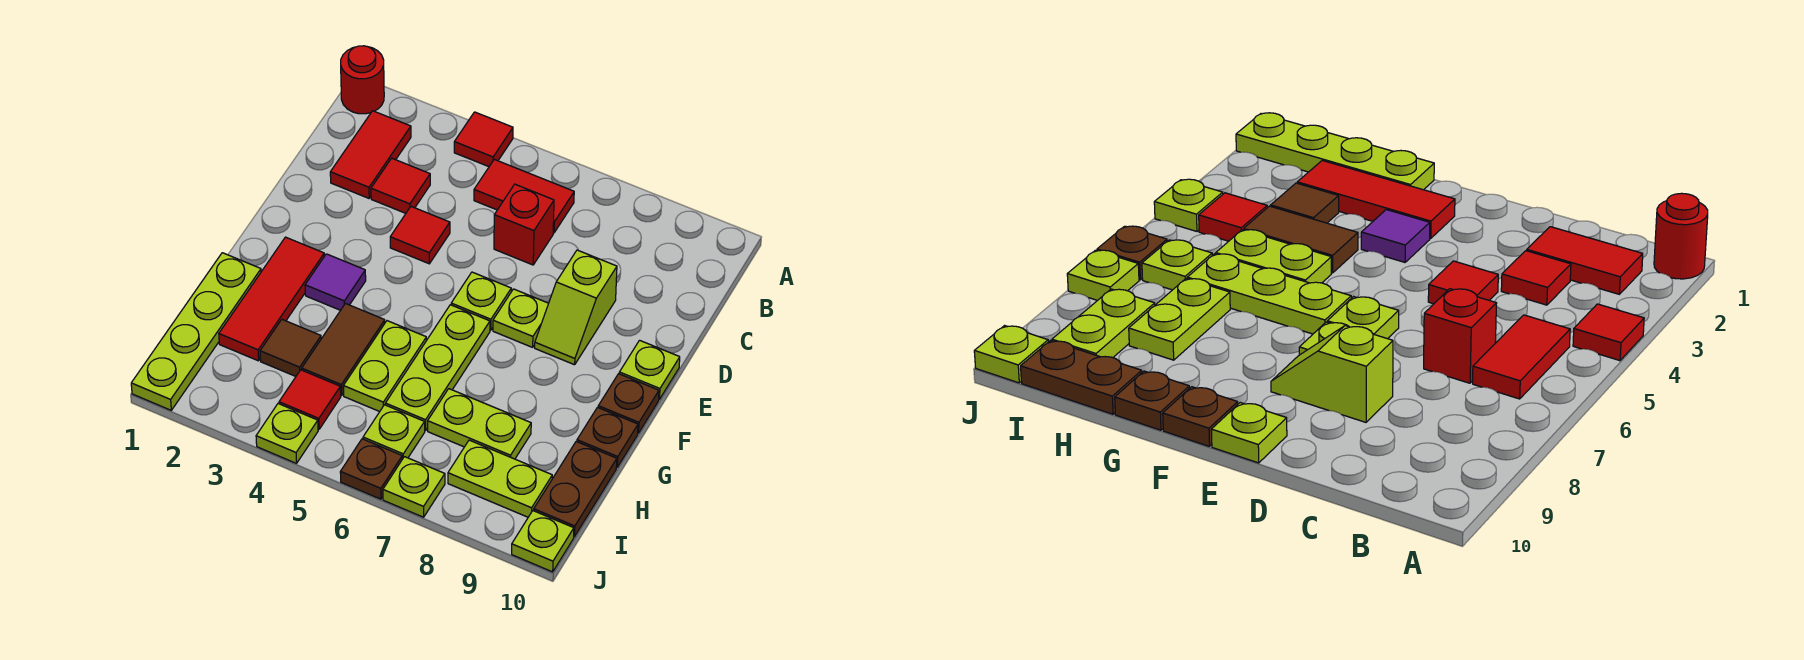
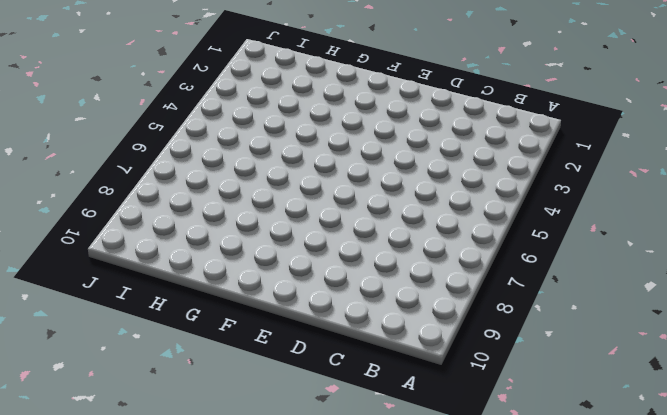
none -> red 1x1 round brick [341,46,384,114]
none -> red 1x1 tile [454,112,513,167]
none -> red 1x2 tile [330,111,411,198]

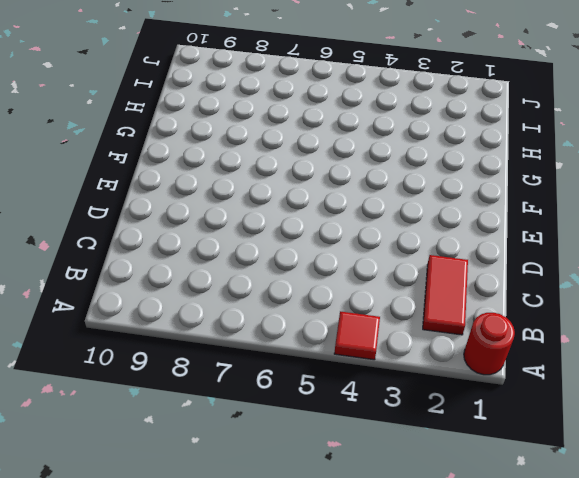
none -> red 1x2 tile [474,159,574,233]
none -> red 1x1 tile [371,158,430,213]
none -> red 1x1 brick [494,184,554,265]

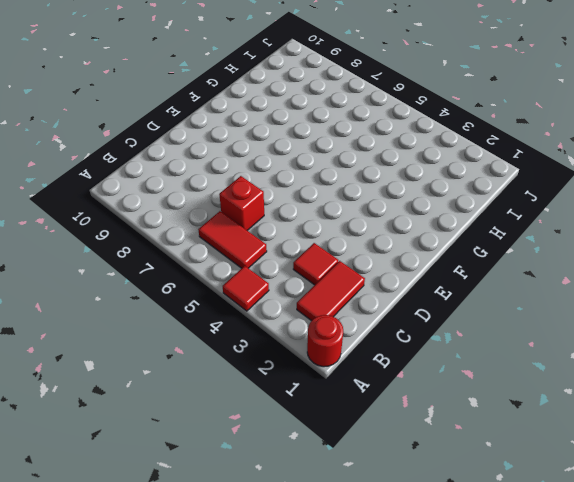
none -> red 1x1 tile [390,207,450,264]
none -> lime 1x2 slope [535,250,617,365]
none -> lime 1x1 plate [451,272,511,330]

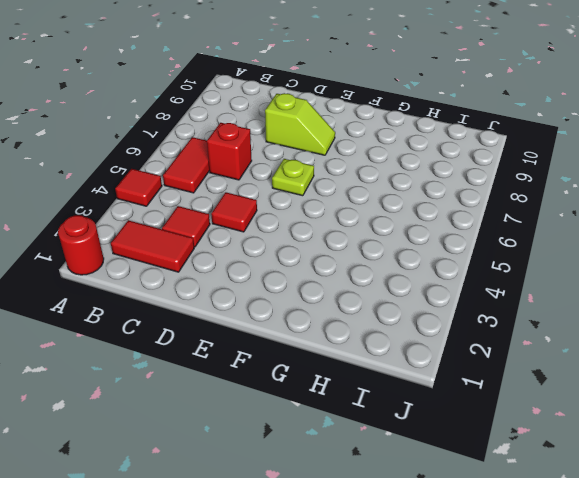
none -> lime 1x1 plate [493,289,549,347]
none -> lime 1x1 plate [619,340,680,399]
none -> red 1x3 tile [219,237,324,361]

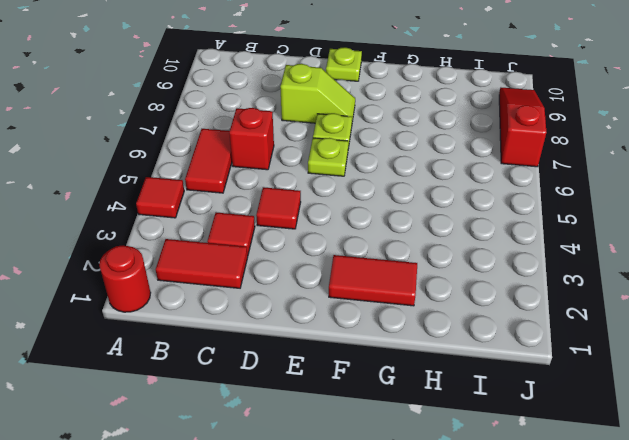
red 1x2 tile [329,255,417,306] -> red 1x3 tile [219,237,324,361]
red 1x3 slope [499,88,546,167] -> lime 1x1 plate [383,457,445,517]
none -> purple 1x1 tile [305,254,366,310]
none -> lime 1x3 plate [385,305,490,431]
none -> brown 1x1 plate [598,374,659,433]

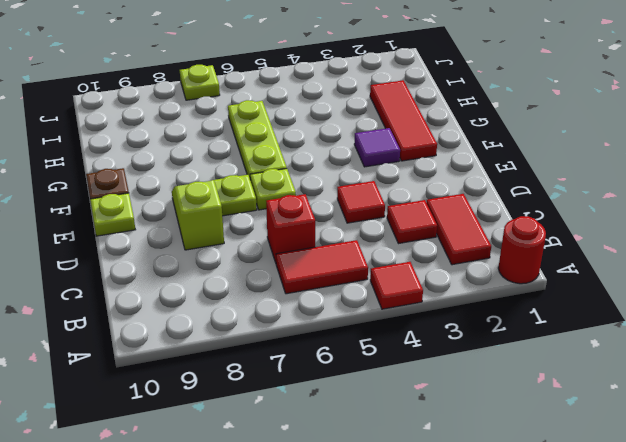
none -> lime 1x4 plate [131,253,261,410]
none -> brown 1x2 tile [302,304,385,396]
none -> lime 1x2 plate [343,321,426,412]

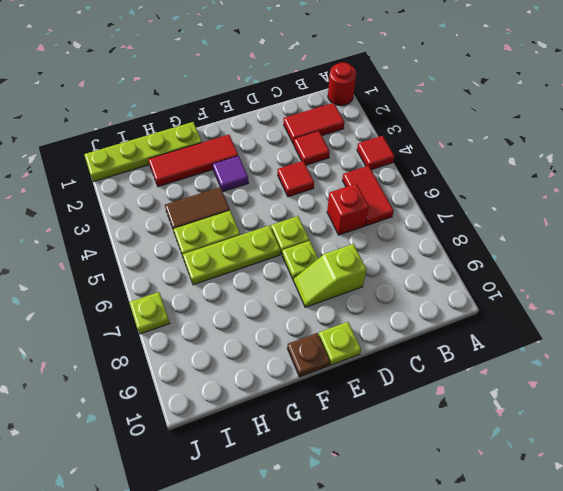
none -> brown 1x1 plate [577,408,638,467]
none -> brown 1x1 tile [260,320,321,376]
none -> lime 1x2 plate [428,389,531,459]

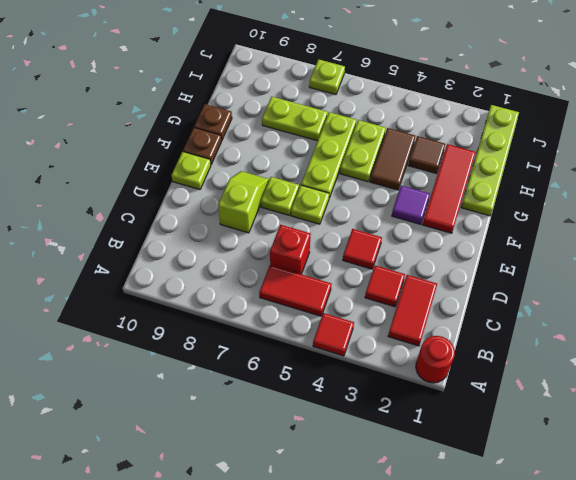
none -> brown 1x2 plate [534,442,617,537]
none -> red 1x1 tile [279,370,341,429]
none -> lime 1x1 plate [363,405,425,459]

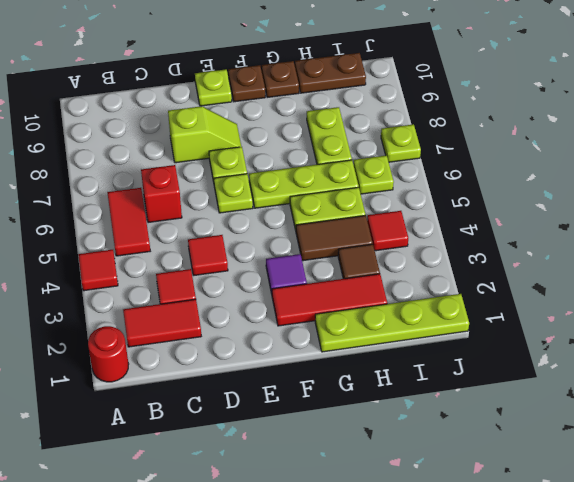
none -> lime 1x2 plate [448,440,552,517]
none -> lime 1x1 plate [256,404,318,463]
none -> brown 1x1 plate [340,439,402,499]

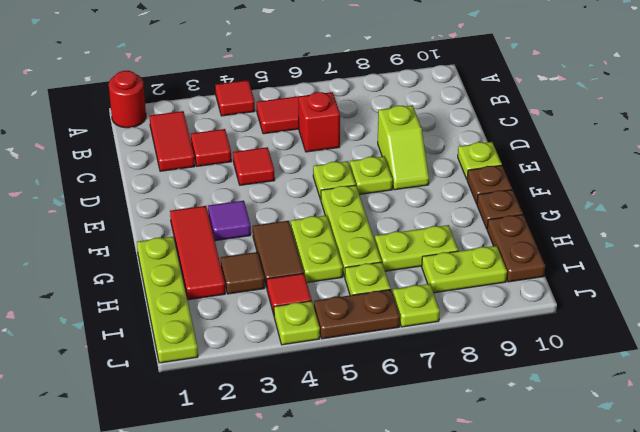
brown 1x2 plate [314,290,400,339] -> brown 1x1 plate [340,439,402,499]
none -> lime 1x1 plate [512,511,574,572]

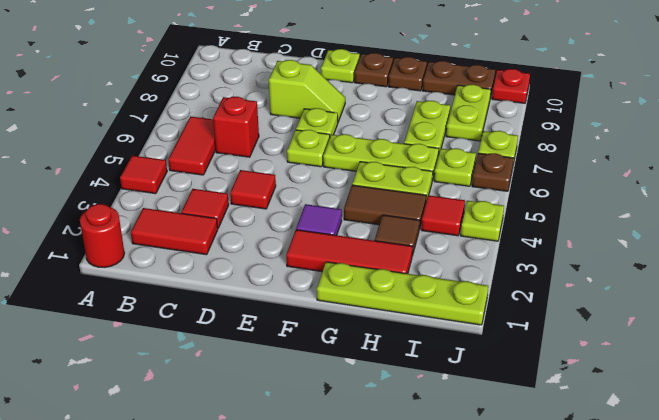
red 1x1 plate [492,69,530,103] -> lime 1x1 plate [512,511,574,572]

